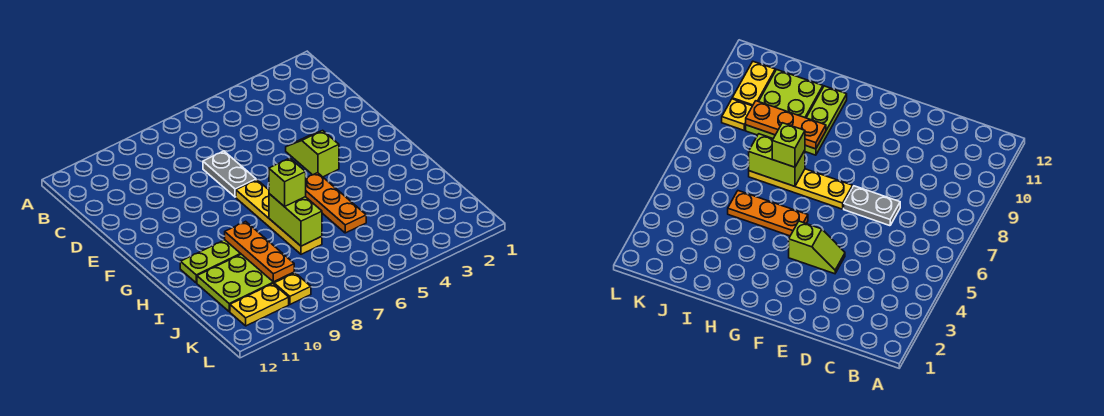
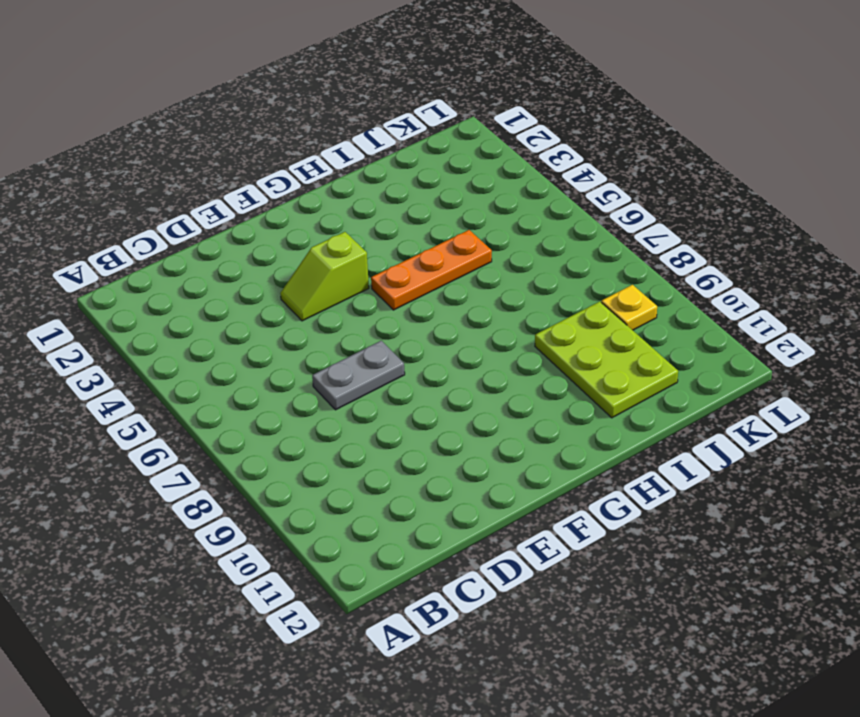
none -> yellow 1x4 plate [236,180,322,254]
none -> lime 1x3 plate [180,240,241,283]

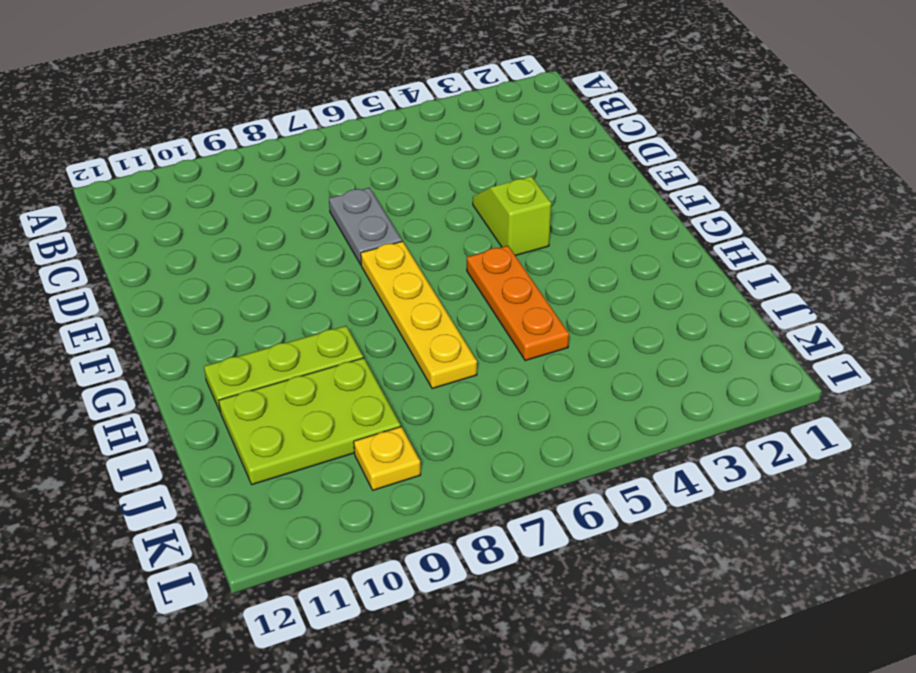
none -> yellow 1x2 plate [230,284,289,326]
none -> lime 1x2 brick [269,194,322,246]

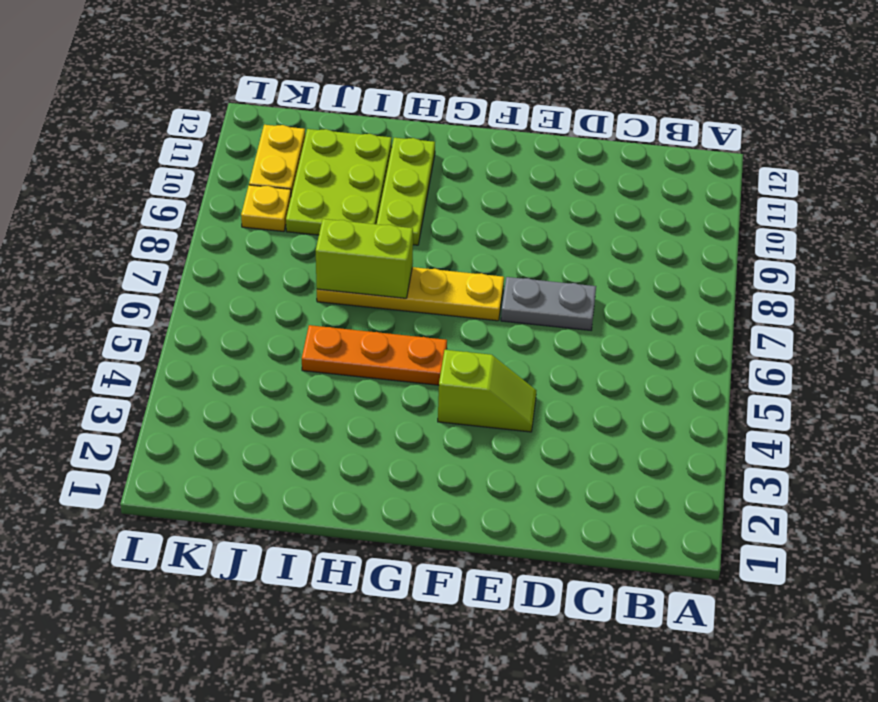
none -> orange 1x3 plate [225,221,294,282]
none -> lime 1x1 brick [269,158,306,207]

